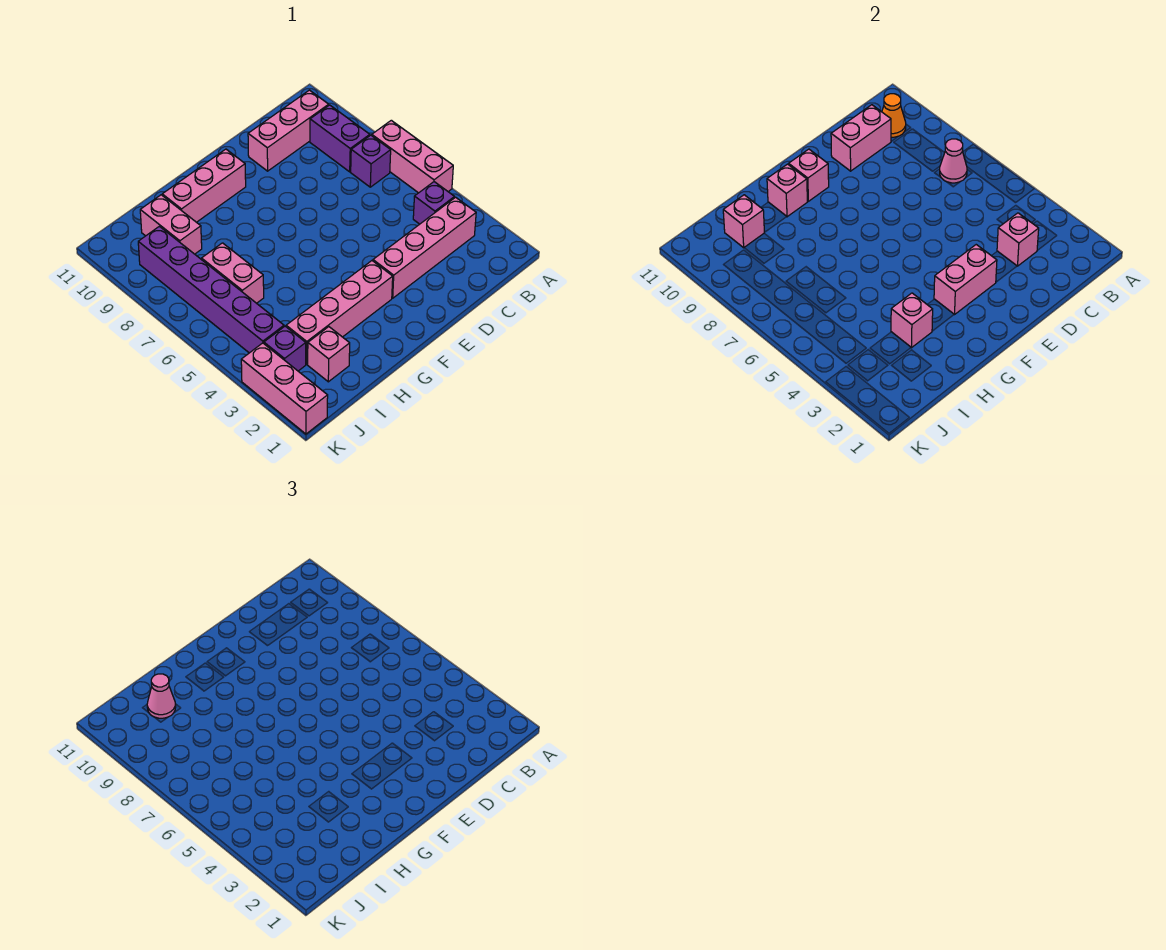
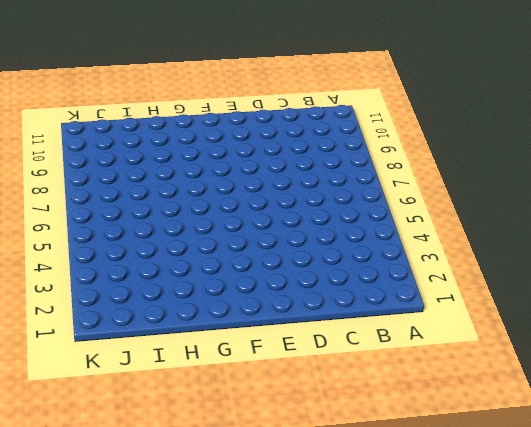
none -> pink 1x3 brick [372,120,453,193]
none -> pink 1x4 brick [373,197,476,298]
none -> purple 1x1 brick [413,182,454,224]

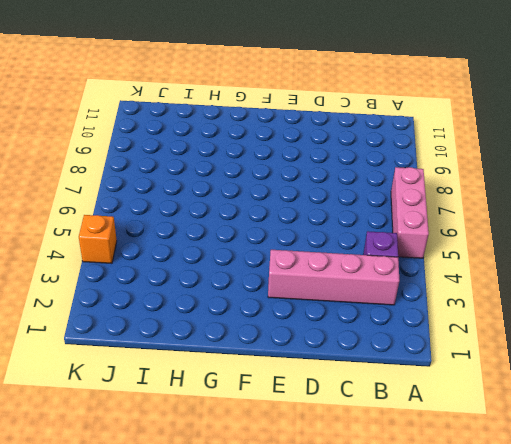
orange 1x1 brick [79,215,117,263] -> none
none -> purple 1x1 brick [351,135,391,187]
none -> purple 1x2 brick [310,105,370,172]
none -> pink 1x3 brick [248,90,329,171]

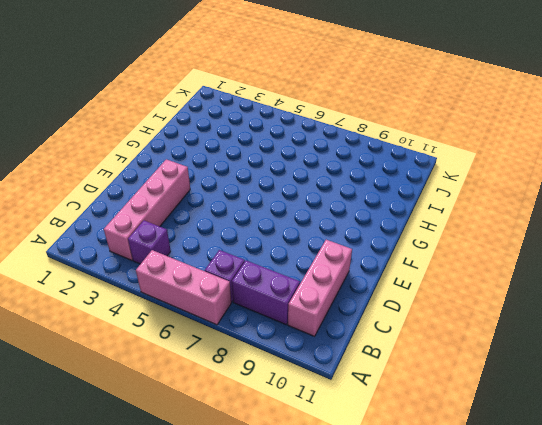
none -> pink 1x4 brick [286,261,393,364]
none -> pink 1x3 brick [162,149,246,222]
none -> pink 1x1 brick [308,327,350,382]

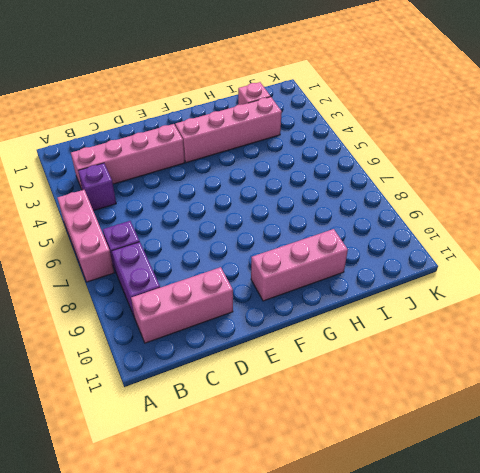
none -> pink 1x2 brick [202,243,264,303]
none -> pink 1x2 brick [140,195,202,254]
none -> purple 1x1 brick [264,326,306,371]

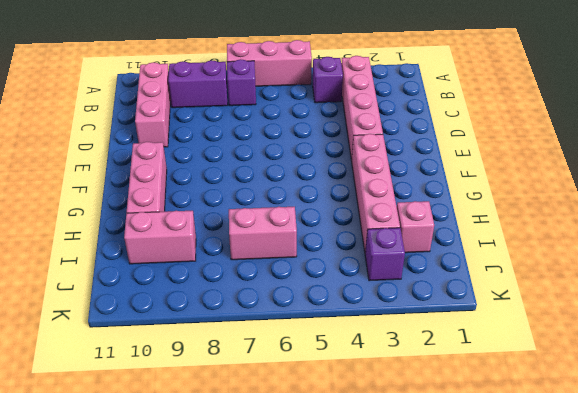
none -> purple 1x6 brick [138,226,284,353]
none -> pink 1x3 brick [241,343,328,434]
none -> pink 1x1 cone [940,139,967,183]

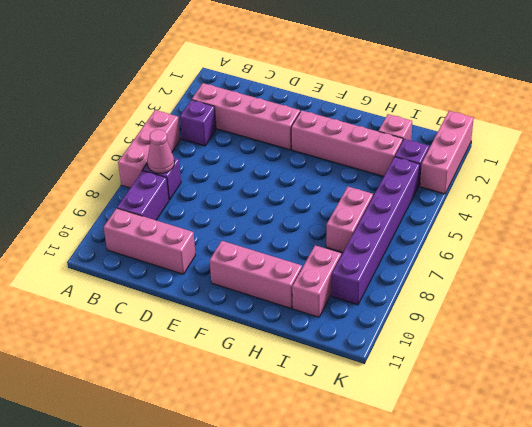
none -> orange 1x1 cone [882,94,906,137]
none -> pink 1x1 brick [997,213,1039,266]
none -> pink 1x2 brick [831,105,891,171]

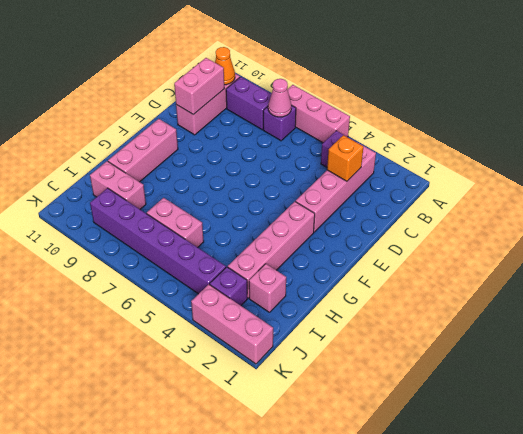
orange 1x1 brick [327,135,363,181] -> pink 1x1 brick [997,213,1039,266]
none -> pink 1x2 brick [934,245,997,315]
none -> pink 1x1 brick [789,149,829,201]
none -> pink 1x1 brick [767,164,807,217]

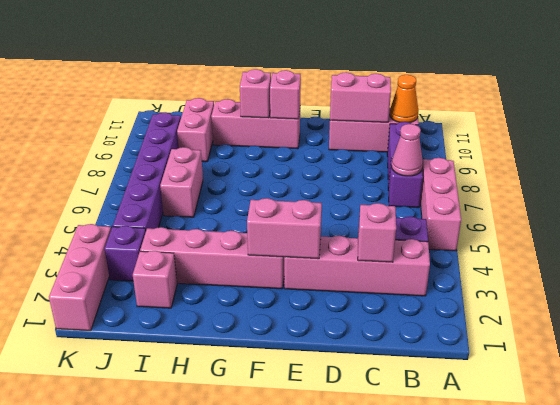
none -> pink 1x1 brick [891,293,933,348]
none -> pink 1x1 brick [723,195,764,248]
none -> pink 1x1 cone [147,674,176,718]

